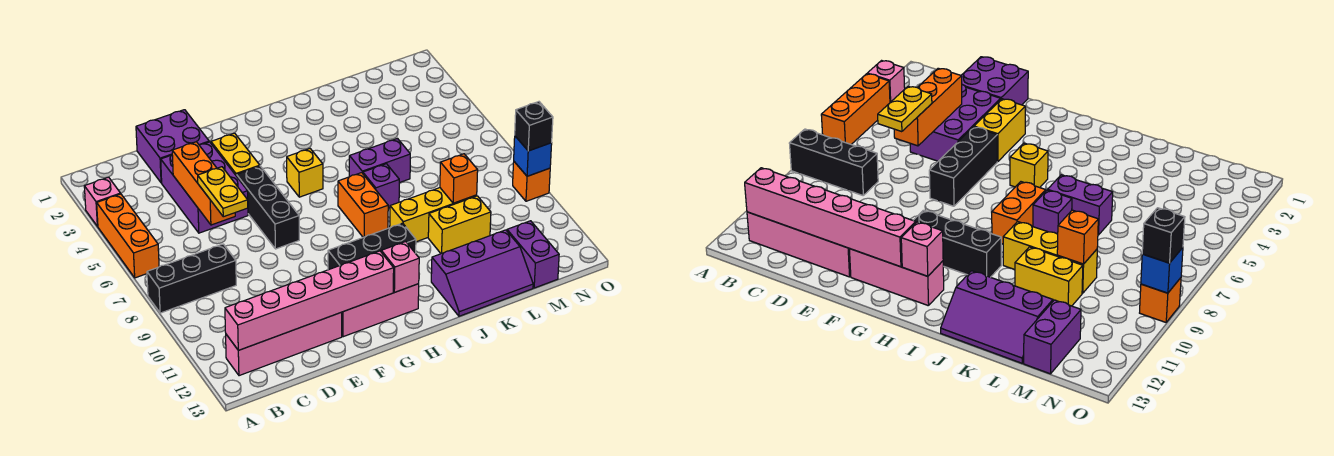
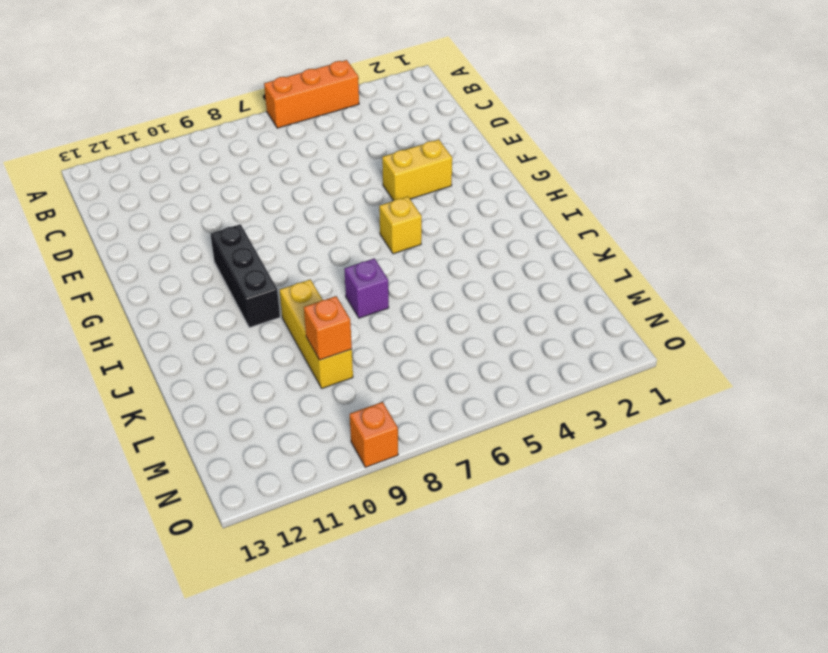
none -> pink 1x1 brick [84,177,120,226]
none -> black 1x3 brick [147,244,236,313]
none -> pink 1x4 brick [226,312,342,376]

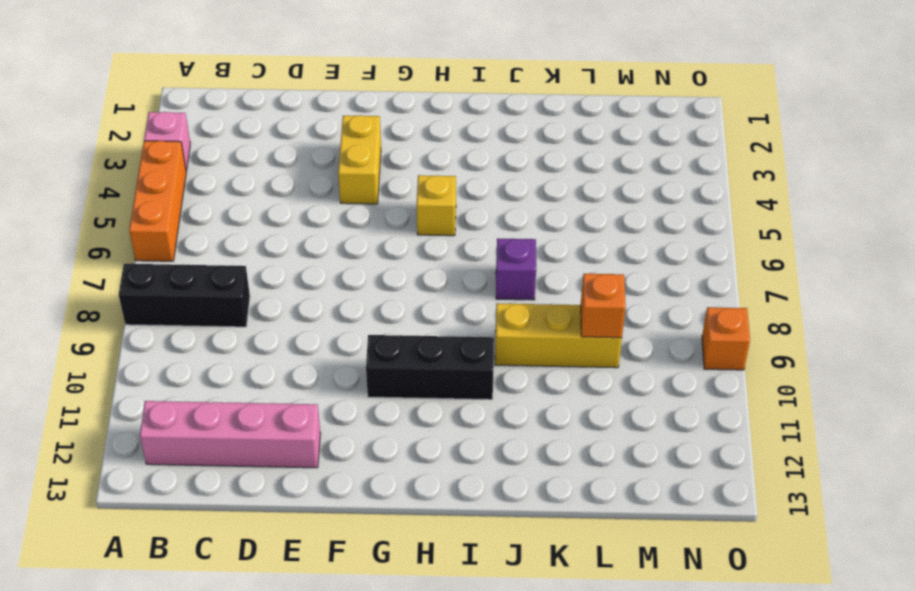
none -> purple 2x2 brick [136,110,209,183]
none -> purple 2x3 brick [161,142,248,233]
none -> black 1x3 brick [237,166,299,249]

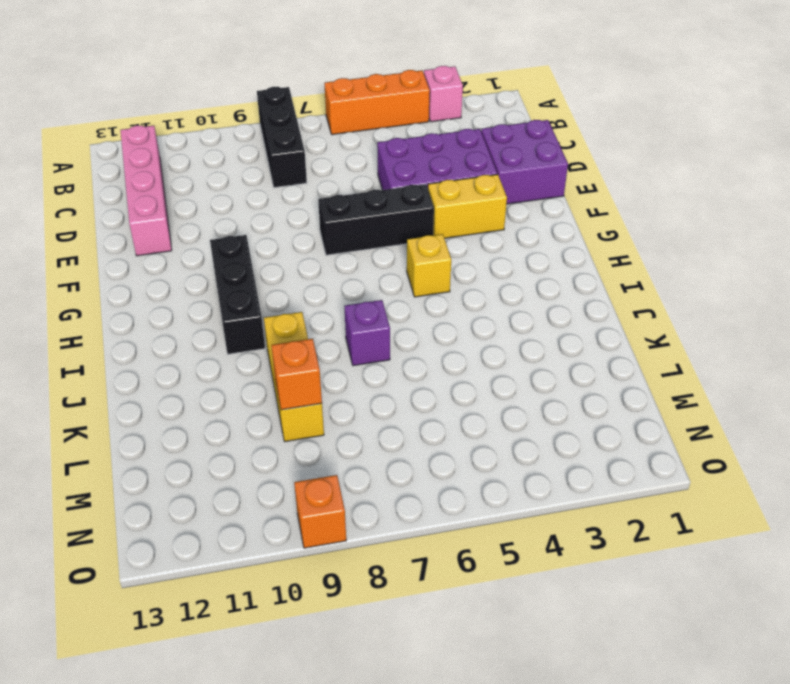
none -> pink 1x3 brick [342,284,419,337]
none -> orange 1x2 brick [338,173,388,237]
none -> purple 1x2 brick [349,139,410,183]

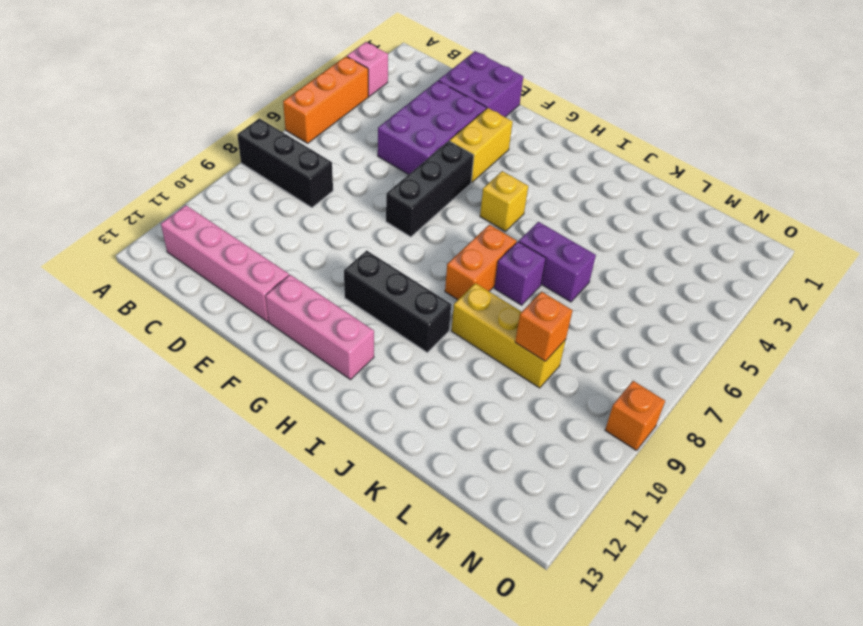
none -> purple 2x3 slope [431,230,533,316]
none -> yellow 1x2 brick [428,196,491,254]
none -> purple 1x2 brick [507,221,559,288]

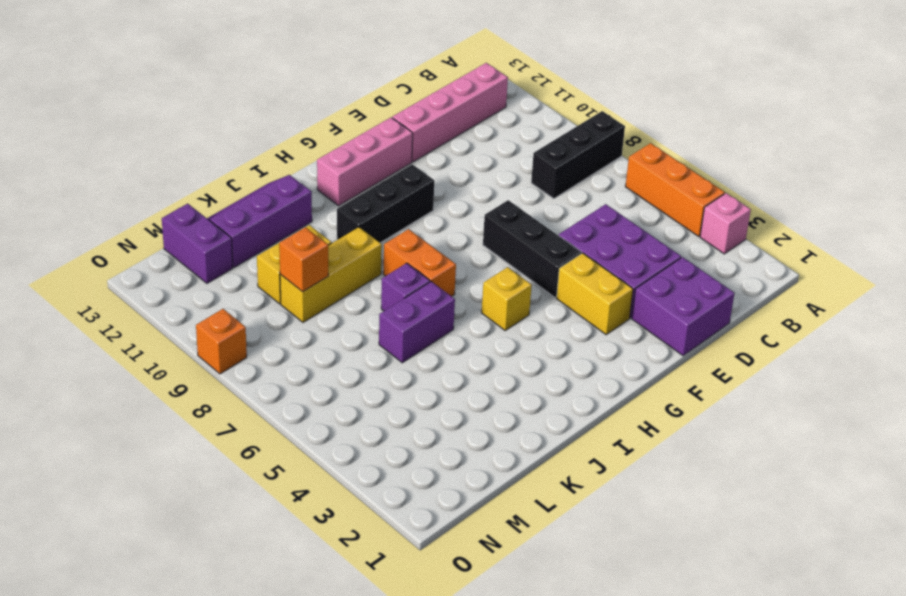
none -> pink 1x6 brick [225,251,394,350]
none -> orange 1x3 brick [172,142,235,225]
none -> pink 1x1 brick [381,242,419,292]

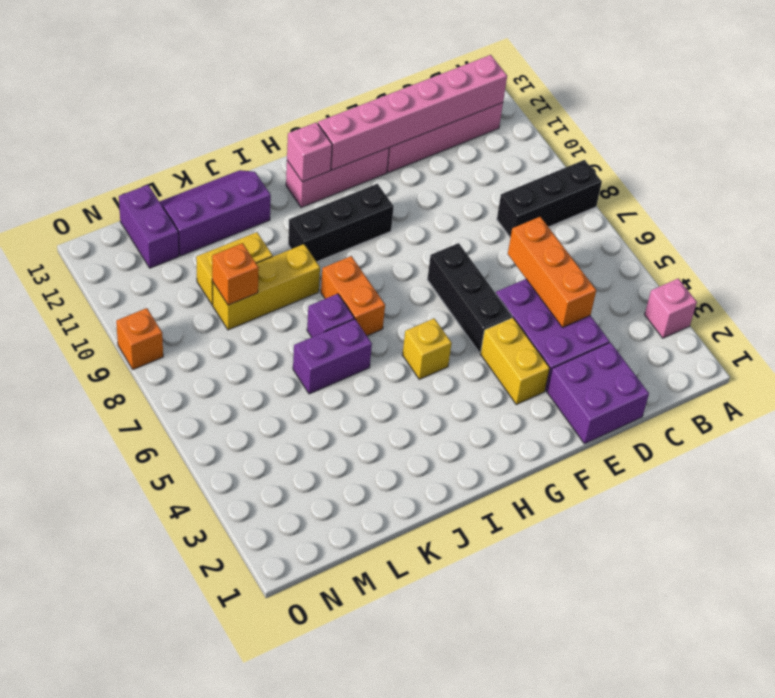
none -> orange 1x3 brick [97,194,159,278]
none -> blue 1x1 brick [514,136,552,176]
none -> yellow 1x2 plate [198,167,248,217]

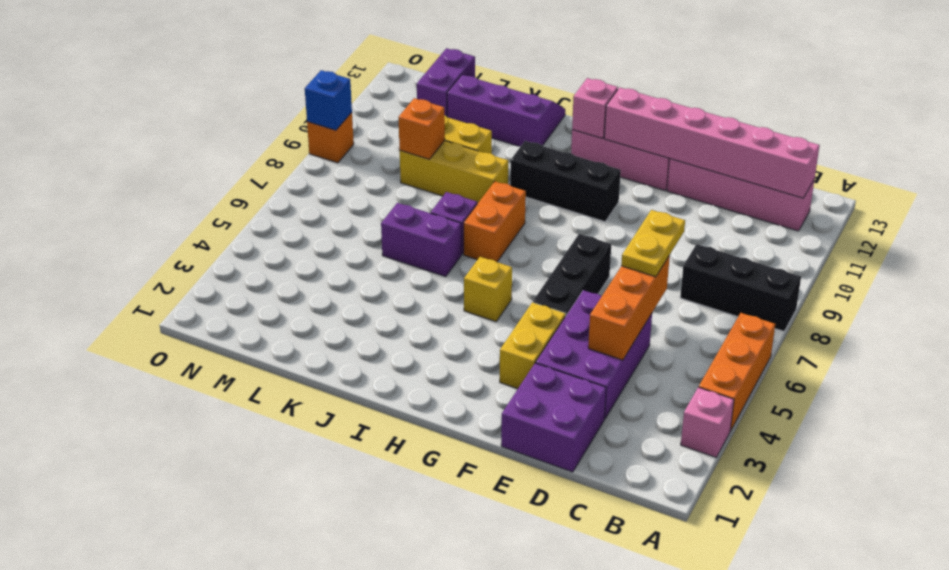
none -> black 1x1 brick [515,102,553,151]

